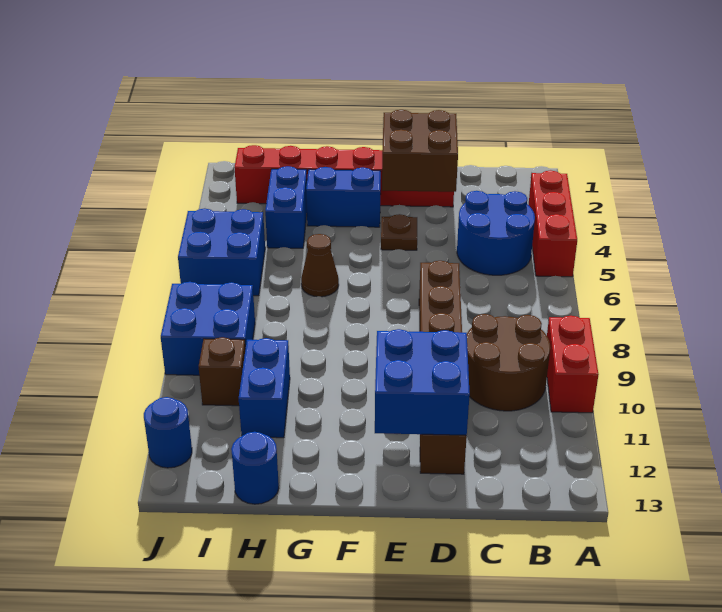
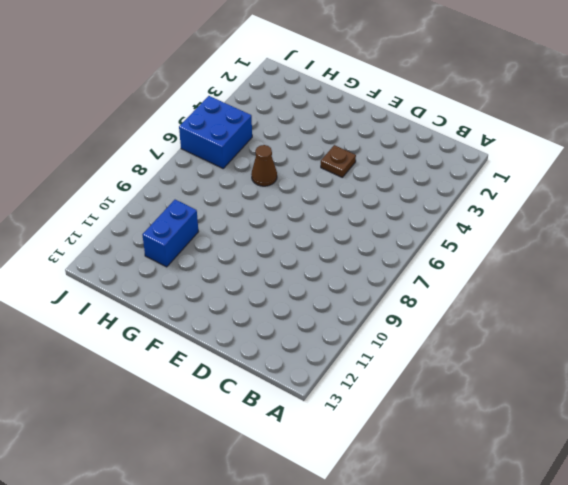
none -> red 1x3 brick [529,171,577,277]
none -> red 1x2 brick [547,316,599,413]
none -> blue 2x2 round brick [457,191,535,275]

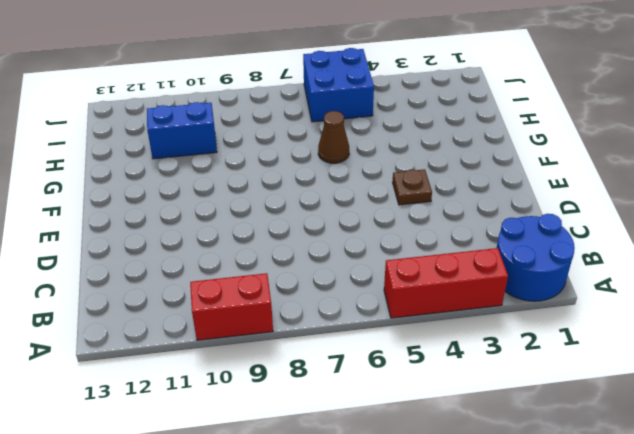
blue 2x2 round brick [497,214,575,301] -> blue 2x2 round brick moved to [457,191,535,275]
none -> brown 2x2 round brick [467,314,550,411]
none -> red 1x6 brick [234,145,454,207]
none -> brown 1x6 brick [419,261,467,474]

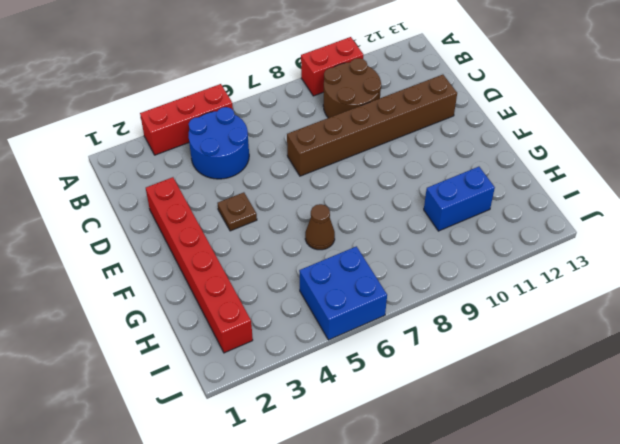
none -> blue 1x2 brick [306,167,381,227]
none -> blue 1x2 brick [265,166,307,248]
none -> blue 1x1 round brick [231,432,279,504]

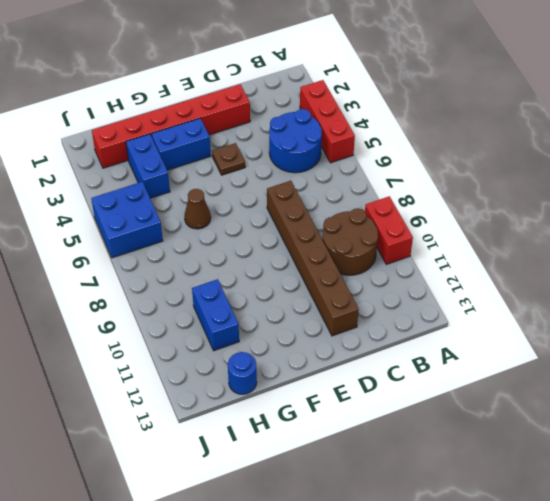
none -> blue 2x2 brick [161,282,255,375]
none -> brown 1x1 brick [199,337,245,406]
none -> blue 1x1 round brick [144,397,192,468]

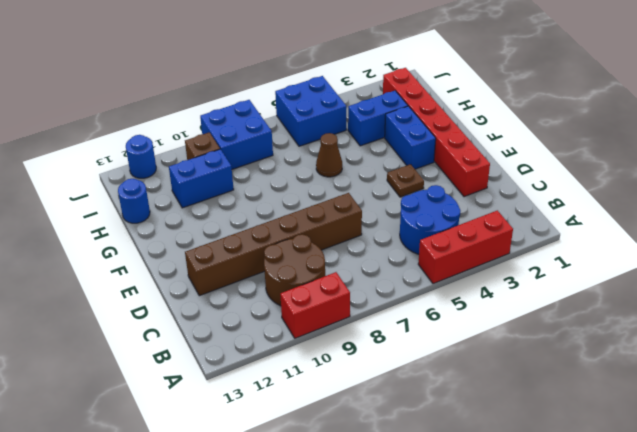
none -> brown 2x2 brick [382,110,458,192]
none -> blue 2x2 brick [375,329,470,435]

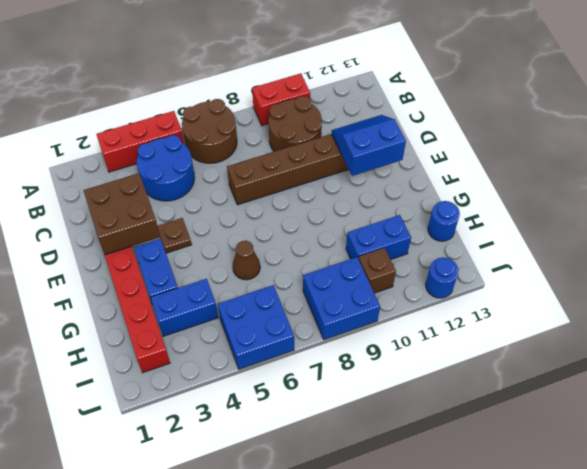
brown 2x2 round brick [182,99,237,163] -> none
blue 2x2 slope [332,115,406,176] -> blue 2x2 brick [375,329,470,435]

